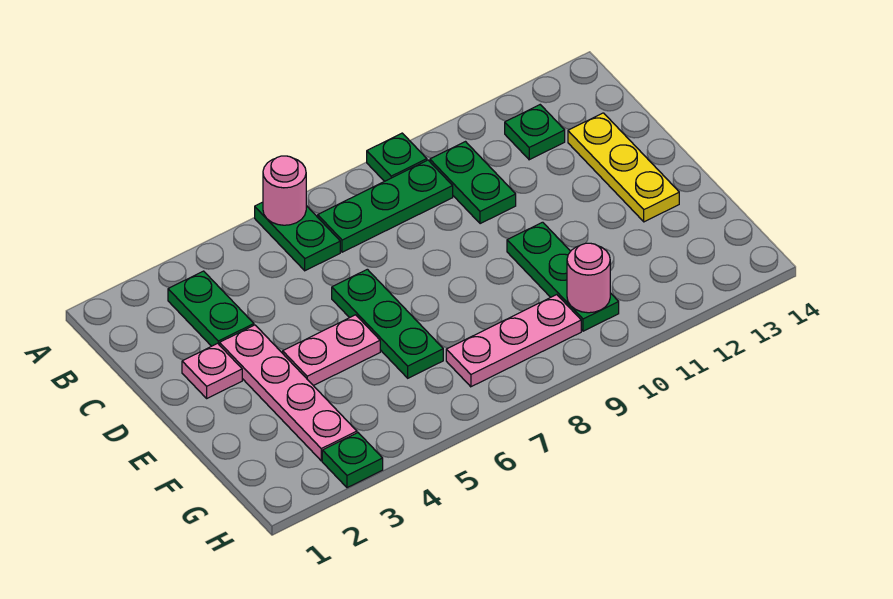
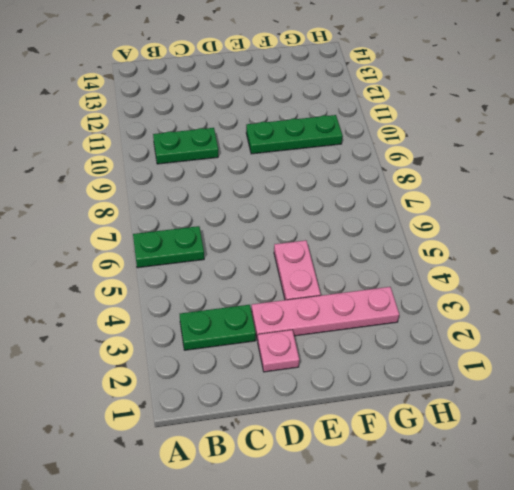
none -> green 1x1 plate [367,133,427,181]
none -> green 1x3 plate [318,160,453,252]
none -> green 1x1 plate [505,105,565,160]

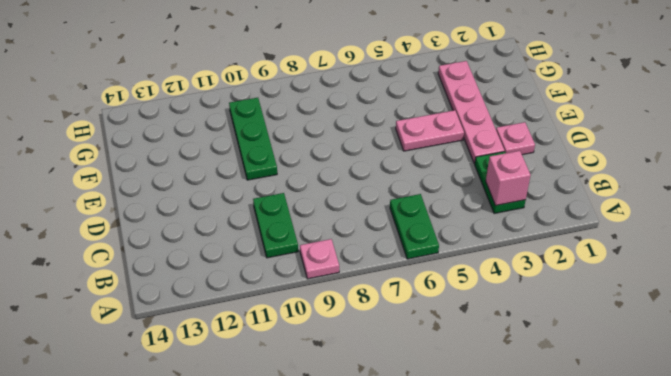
pink 1x1 plate [300,239,339,279] -> green 1x1 plate [367,133,427,181]
pink 1x1 brick [486,151,531,206] -> none
none -> green 1x3 plate [318,160,453,252]
none -> green 1x1 plate [505,105,565,160]
none -> yellow 1x3 plate [568,113,679,222]

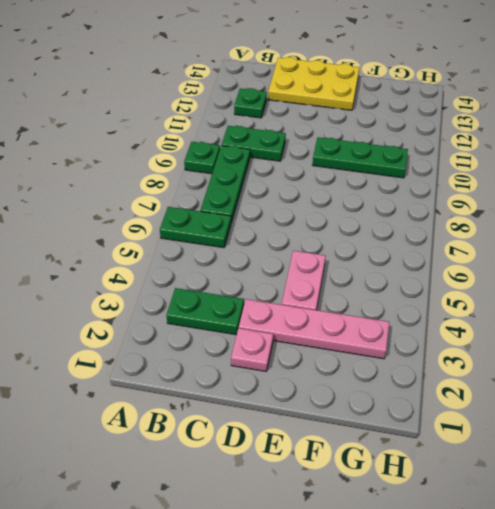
yellow 2x3 plate [268,57,359,110] -> yellow 1x3 plate [568,113,679,222]
none -> green 1x3 plate [332,269,443,378]
none -> pink 1x3 plate [446,295,581,387]
none -> green 1x1 plate [322,433,383,488]

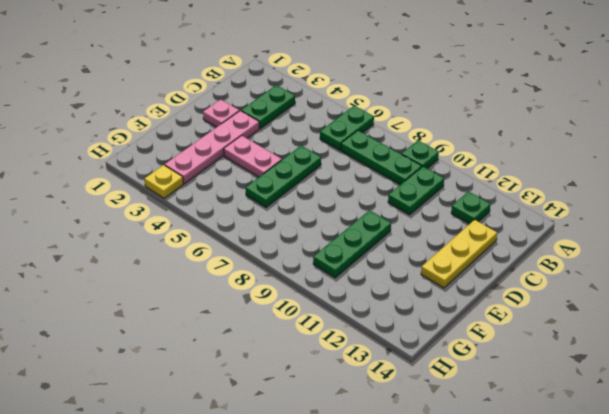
yellow 1x1 plate [145,165,183,198] -> green 1x1 plate [322,433,383,488]
none -> pink 1x3 plate [446,295,581,387]
none -> pink 1x1 round brick [263,156,306,225]
none -> pink 1x1 round brick [567,243,610,313]

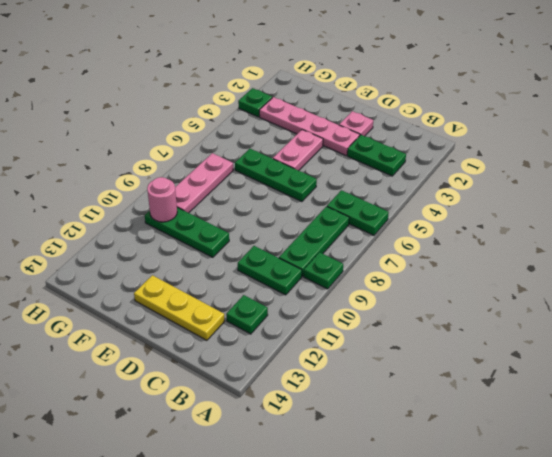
none -> pink 1x1 round brick [263,156,306,225]

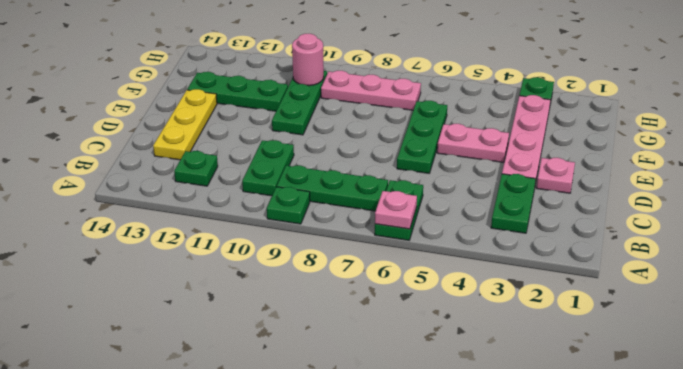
pink 1x1 plate [375,191,417,229] -> pink 1x1 round brick [263,156,306,225]
green 1x3 plate [187,72,288,111] -> none

